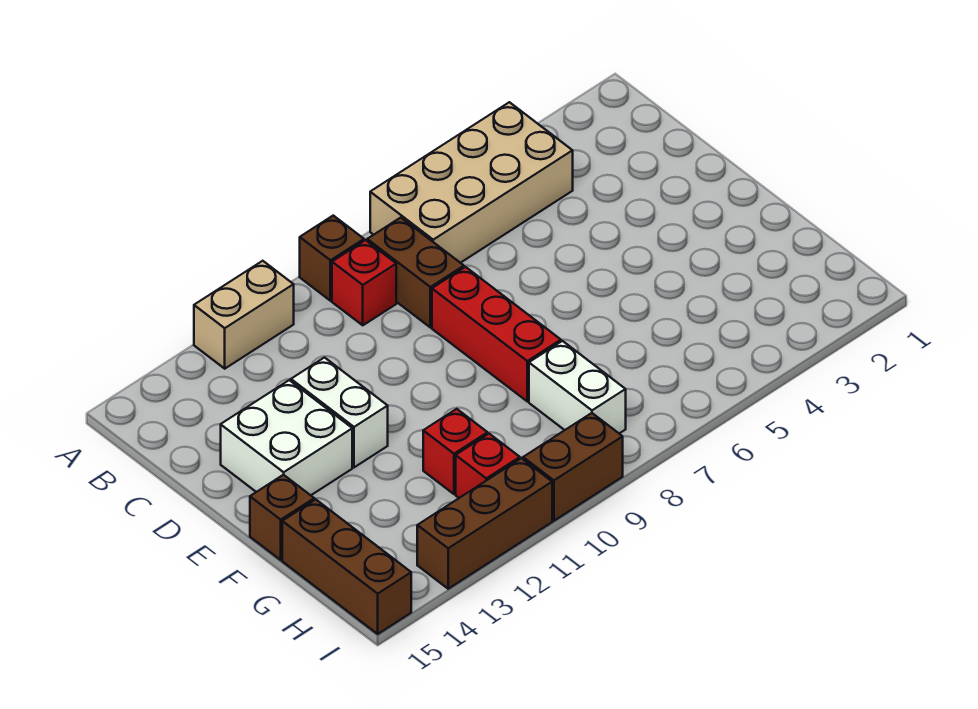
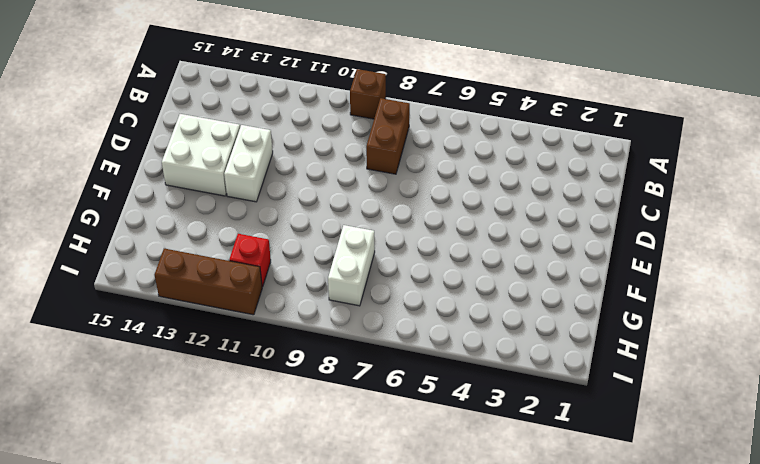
none -> tan 2x4 brick [370,102,573,263]
none -> tan 1x2 brick [194,261,294,369]
none -> red 1x1 brick [332,240,396,325]

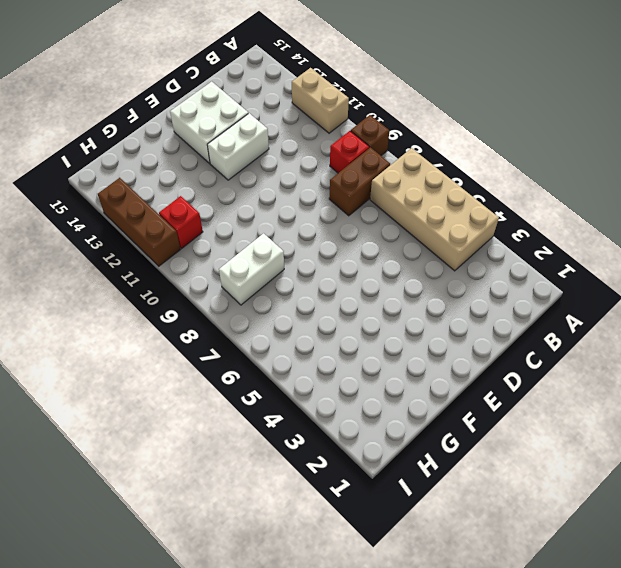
none -> red 1x3 brick [432,267,561,401]
none -> brown 1x1 brick [250,475,314,560]
none -> red 1x1 brick [423,409,488,494]

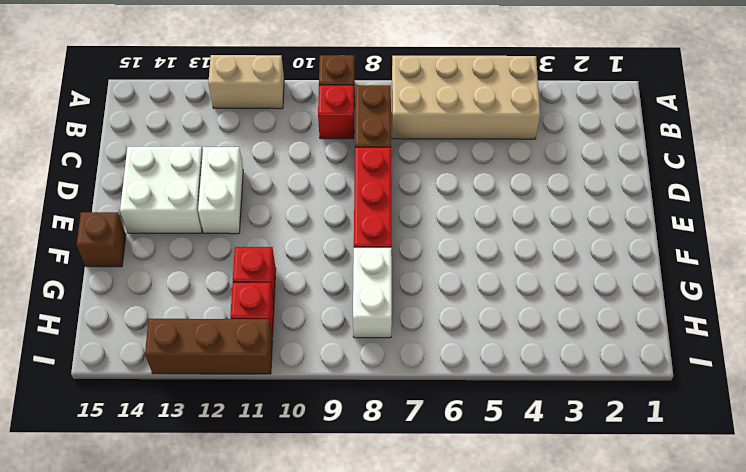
none -> brown 1x3 brick [282,500,411,634]
none -> brown 1x2 brick [523,413,623,521]

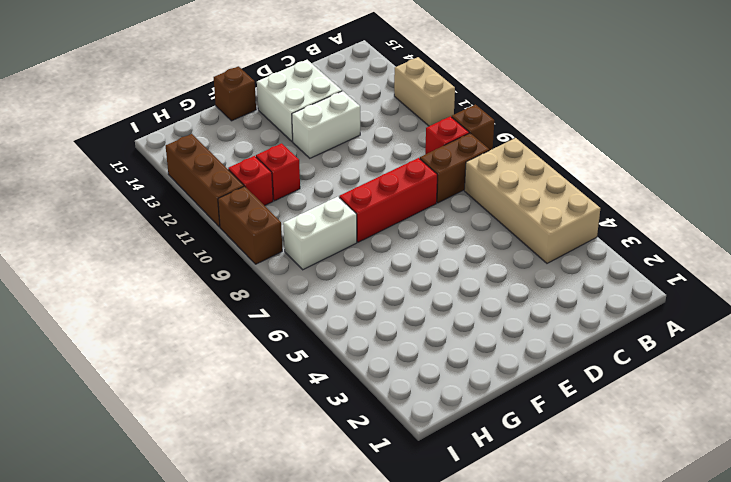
none -> brown 1x3 brick [282,500,411,634]

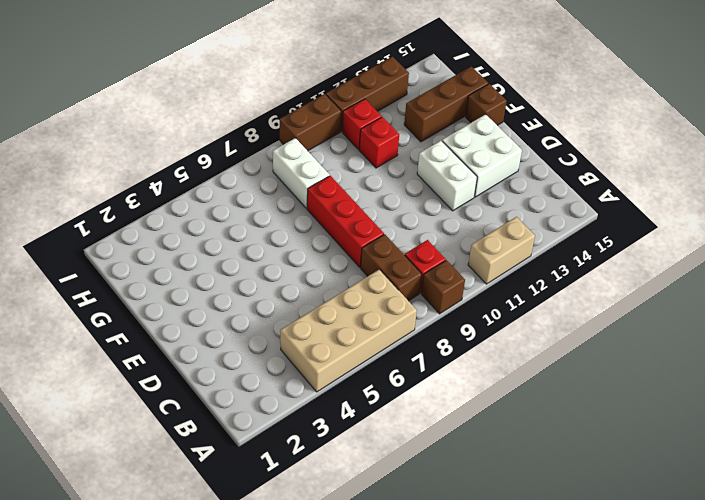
brown 1x3 brick [404,66,488,142] -> brown 1x3 brick turned to [282,500,411,634]

